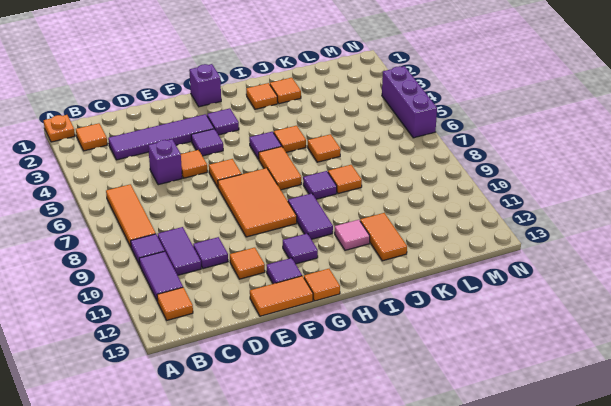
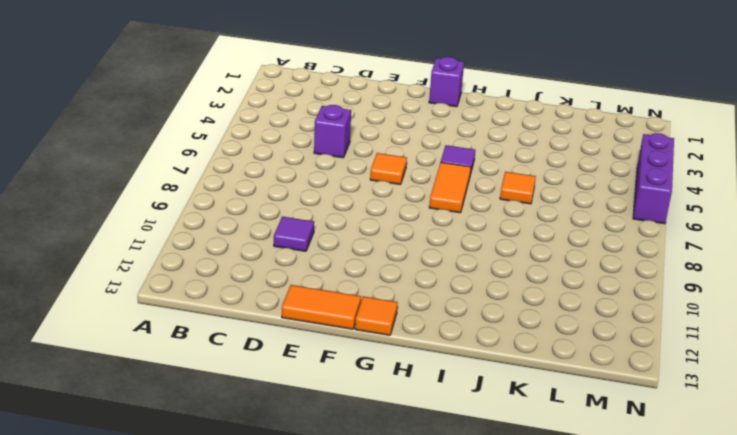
none -> orange 1x1 plate [44,115,75,142]
none -> orange 1x1 tile [76,123,107,151]
none -> orange 1x3 tile [106,184,156,247]
none -> purple 1x1 tile [131,234,165,265]

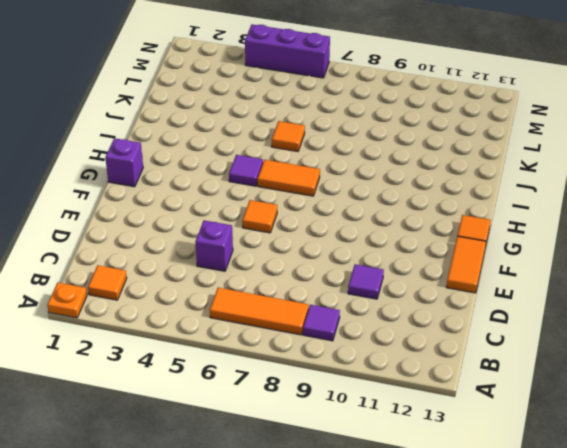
none -> purple 1x2 tile [139,251,183,301]
none -> orange 1x1 tile [157,287,193,320]
none -> purple 1x4 tile [108,114,214,160]
none -> purple 1x2 tile [158,227,201,275]

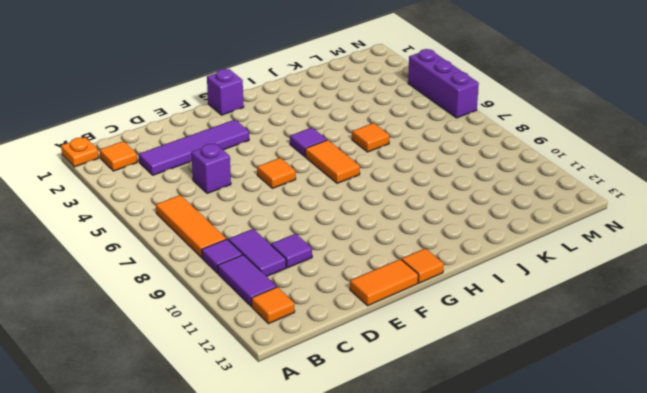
none -> orange 1x1 tile [181,150,207,178]
none -> orange 1x1 tile [230,248,265,279]
none -> purple 1x1 tile [191,129,223,156]
none -> orange 2x3 tile [218,168,297,237]

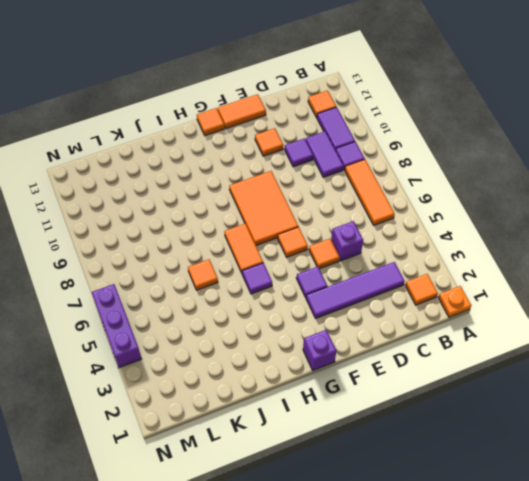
none -> purple 1x1 tile [266,258,302,284]
none -> purple 1x1 tile [207,108,239,135]
none -> purple 1x1 tile [283,233,318,264]
none -> purple 1x2 tile [288,193,333,239]

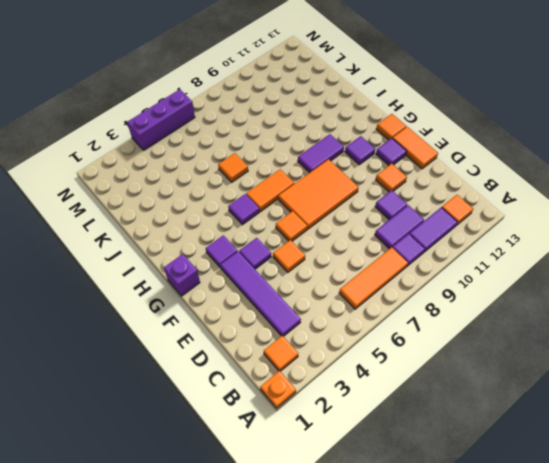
none -> purple 1x1 brick [148,139,182,185]
none -> orange 1x1 tile [246,83,278,109]
none -> orange 1x1 tile [274,126,306,152]
none -> purple 1x1 tile [303,171,337,199]

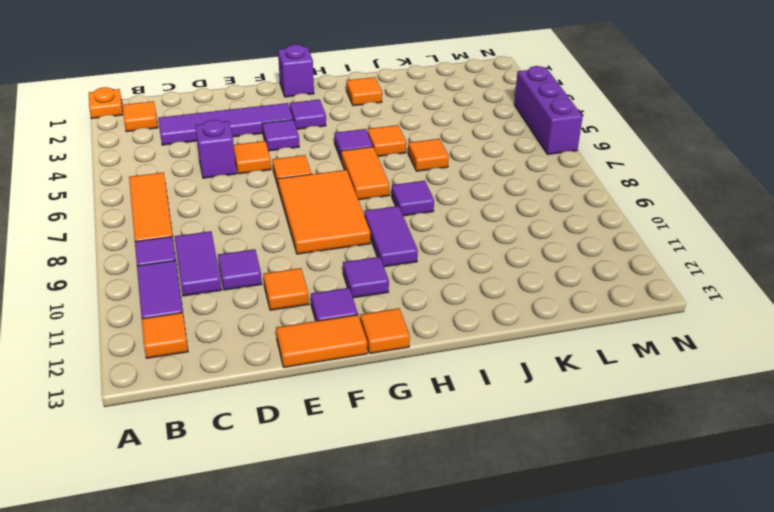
none -> pink 1x1 tile [335,220,370,250]
none -> orange 1x1 tile [270,78,301,104]
none -> orange 1x1 tile [328,165,362,194]
none -> orange 1x2 tile [360,213,407,261]

